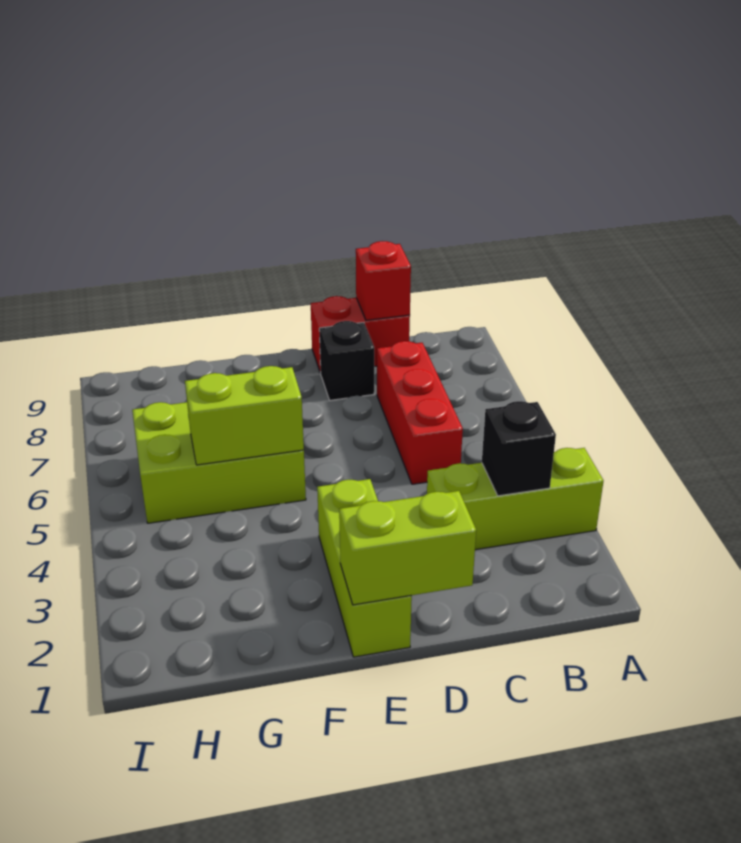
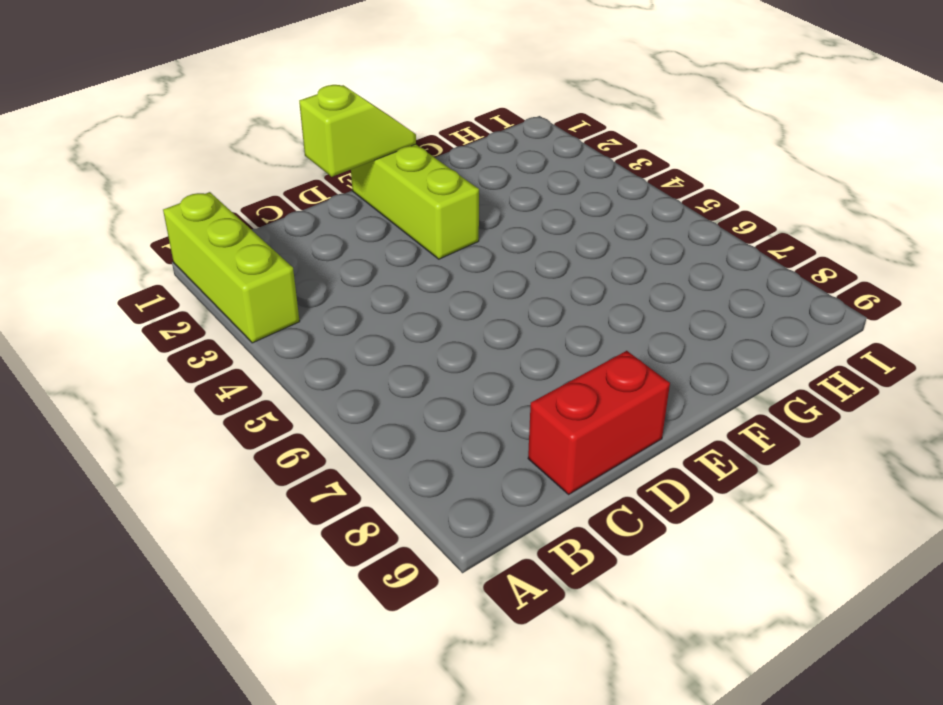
lime 1x3 brick [163,192,300,343] -> lime 1x3 brick turned to [427,448,603,550]
lime 1x2 slope [299,85,416,177] -> lime 1x2 brick [339,491,476,605]
none -> red 1x3 brick [377,341,463,484]
none -> black 1x1 brick [319,321,374,400]

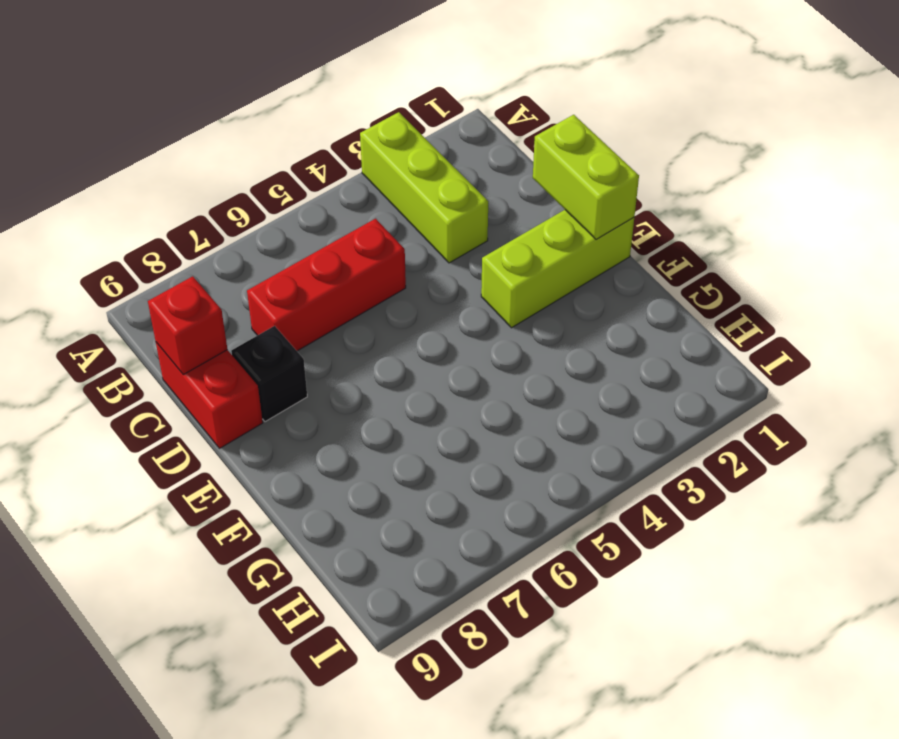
none -> lime 2x3 brick [132,402,306,523]
none -> black 1x1 brick [482,401,556,496]

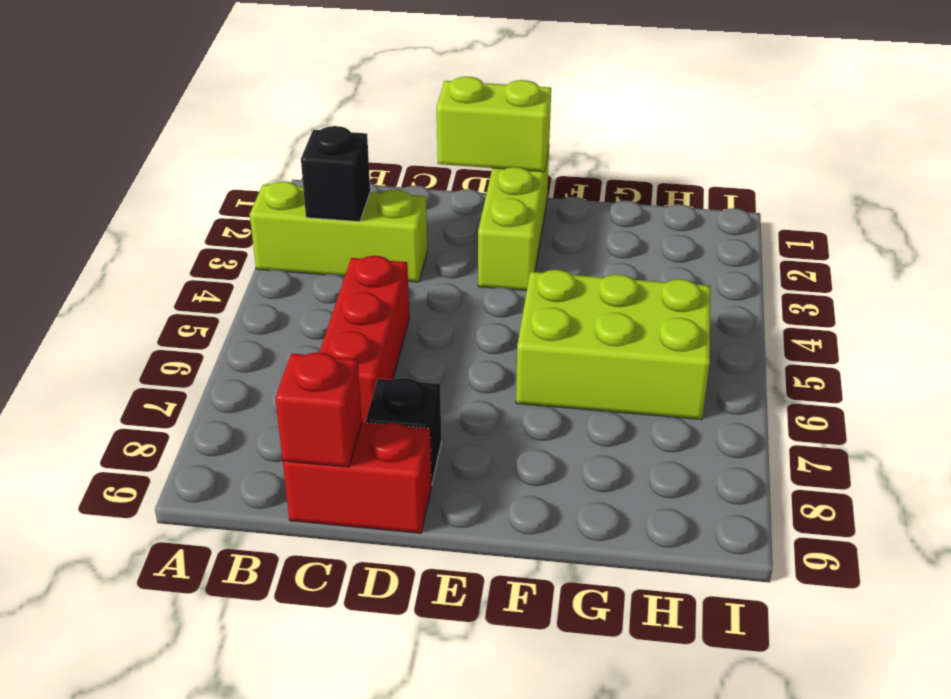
none -> lime 1x2 brick [185,366,304,465]

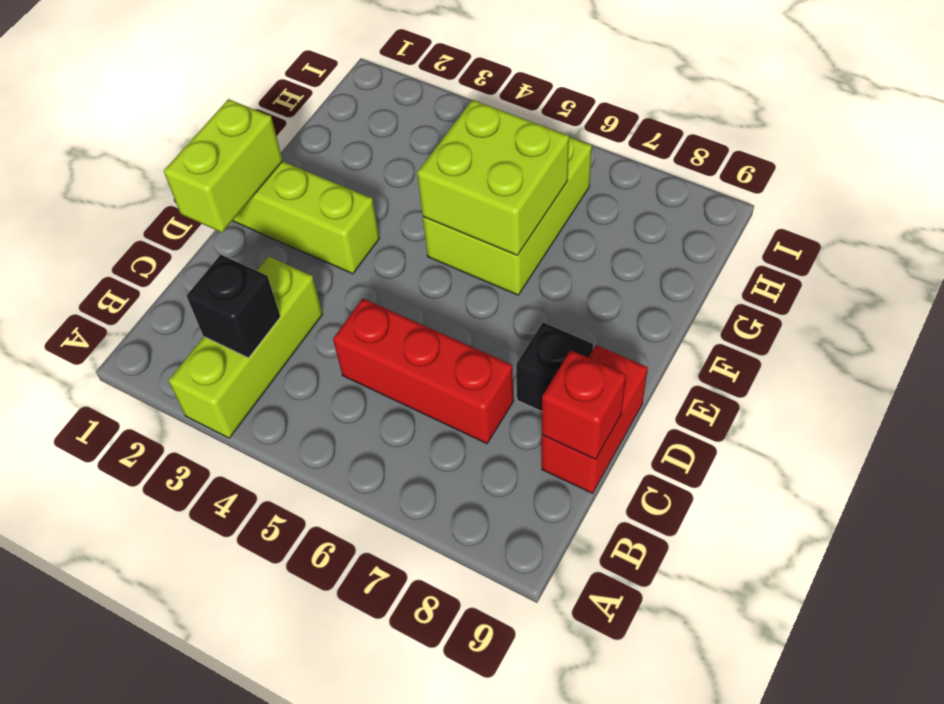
lime 2x2 brick [417,100,569,255] -> lime 1x2 brick [185,366,304,465]

